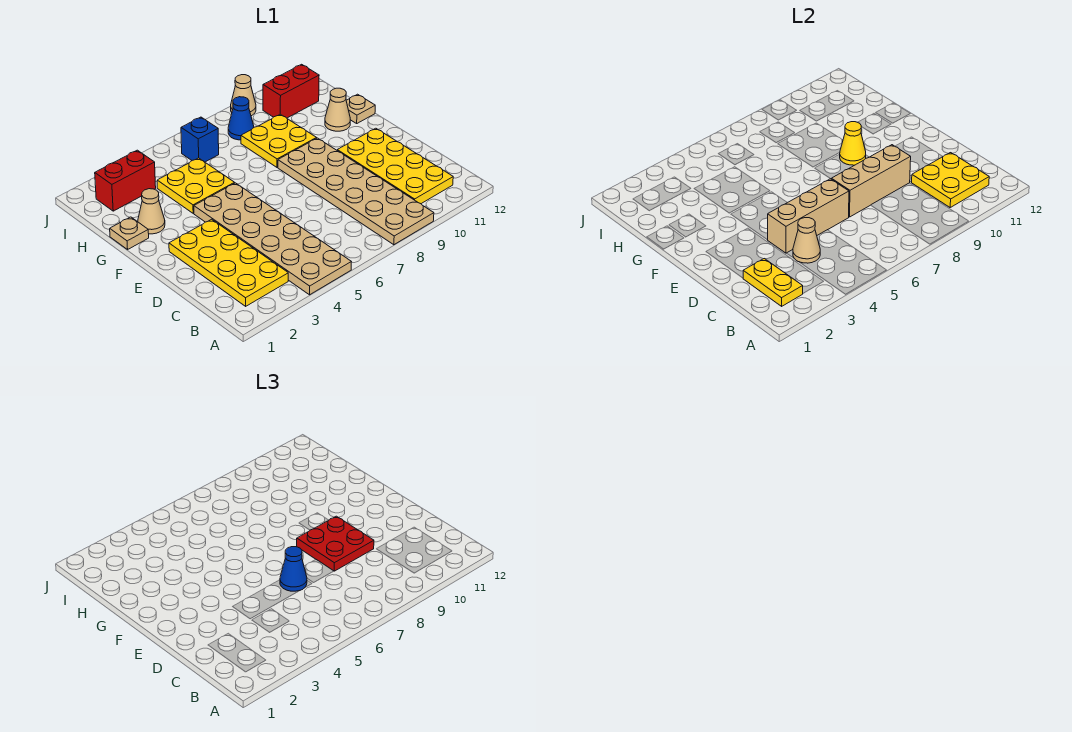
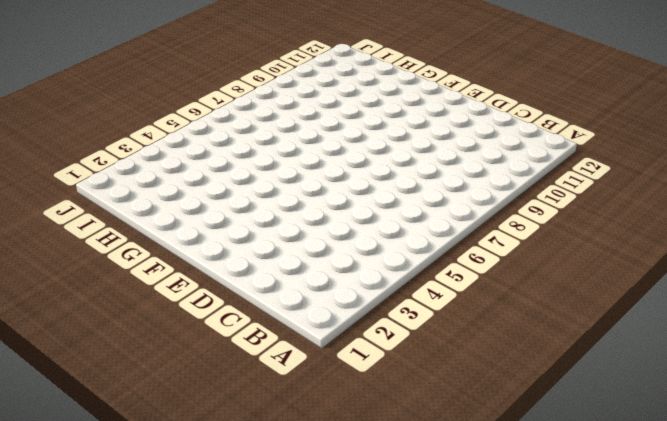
none -> tan 2x6 plate [194,183,351,295]
none -> tan 2x6 plate [278,138,434,245]
none -> yellow 2x4 plate [169,219,288,306]

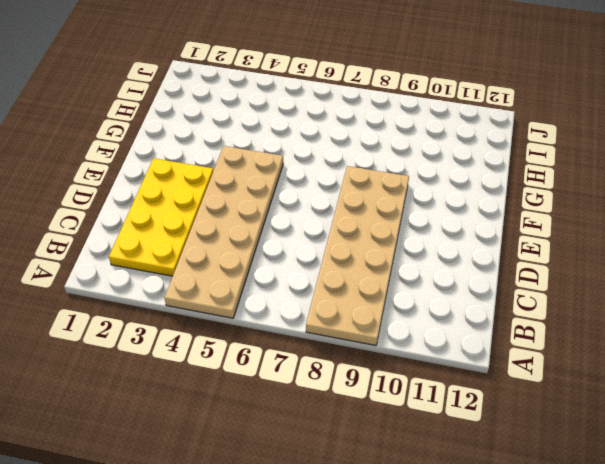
none -> yellow 2x4 plate [337,128,453,204]
none -> tan 1x1 plate [110,217,149,249]
none -> tan 1x1 cone [138,189,165,234]

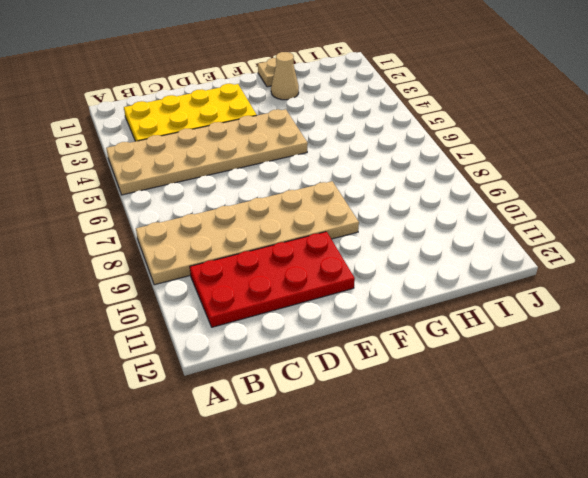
red 2x4 plate [190,232,355,327] -> yellow 2x4 plate [337,128,453,204]
none -> yellow 2x2 plate [157,158,235,213]
none -> yellow 2x2 plate [241,114,317,167]
none -> tan 1x1 cone [325,88,350,131]

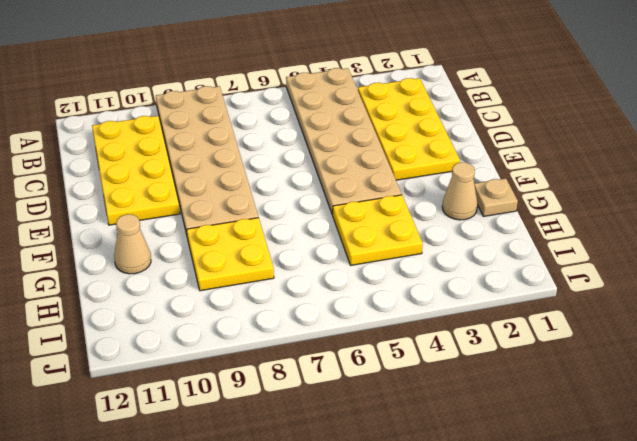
none -> tan 1x1 plate [346,94,375,123]
none -> red 1x2 brick [95,150,156,211]
none -> blue 1x1 brick [181,117,219,162]

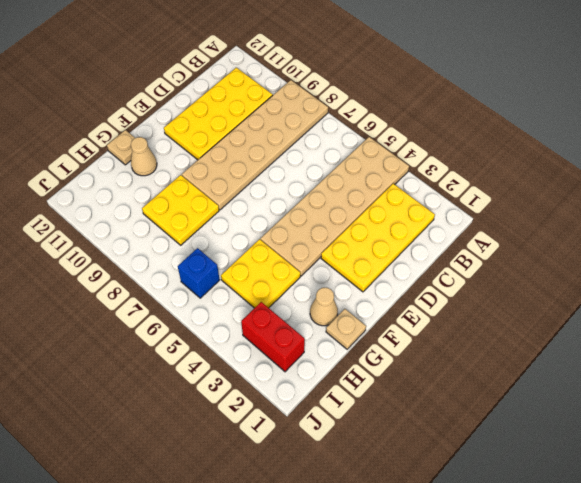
none -> blue 1x1 cone [228,97,254,140]
none -> red 1x2 brick [263,64,319,118]
none -> tan 1x1 cone [231,75,256,116]

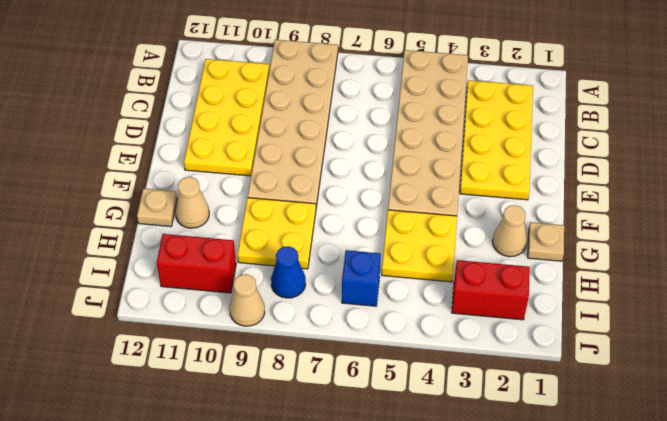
none -> yellow 1x2 plate [743,259,803,306]
none -> yellow 2x2 plate [912,153,989,207]
none -> tan 1x1 cone [793,218,820,263]

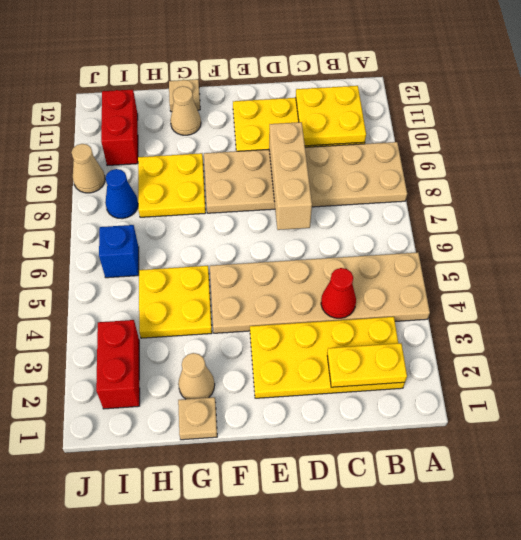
red 1x1 cone [321,268,356,318] -> tan 1x1 cone [793,218,820,263]
none -> tan 1x3 brick [768,179,849,253]
none -> yellow 1x1 cone [840,122,866,165]
none -> blue 1x1 cone [280,547,307,591]

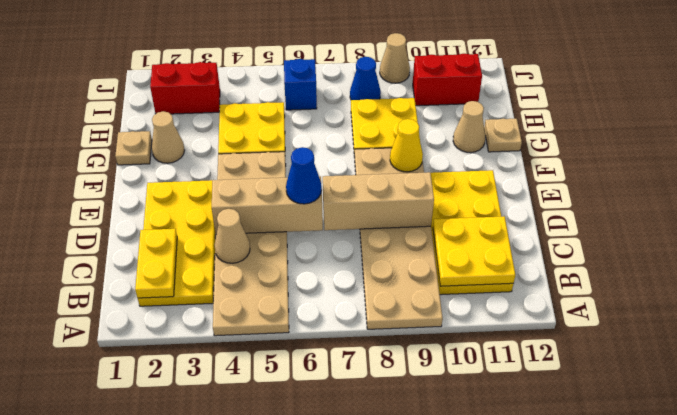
none -> red 2x2 plate [297,516,374,571]

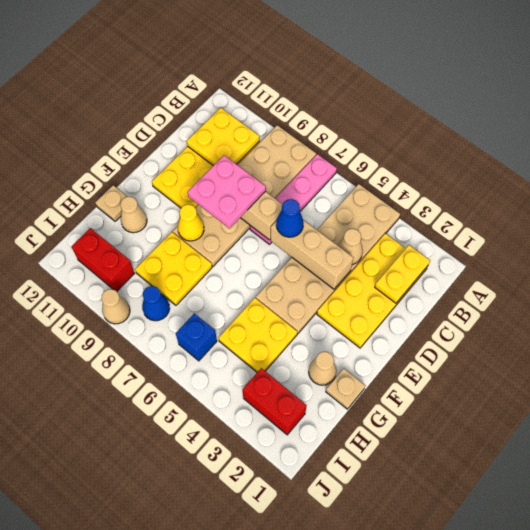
pink 1x4 plate [250,154,337,244] -> none
pink 2x2 plate [188,155,266,228] -> red 2x2 plate [297,516,374,571]

